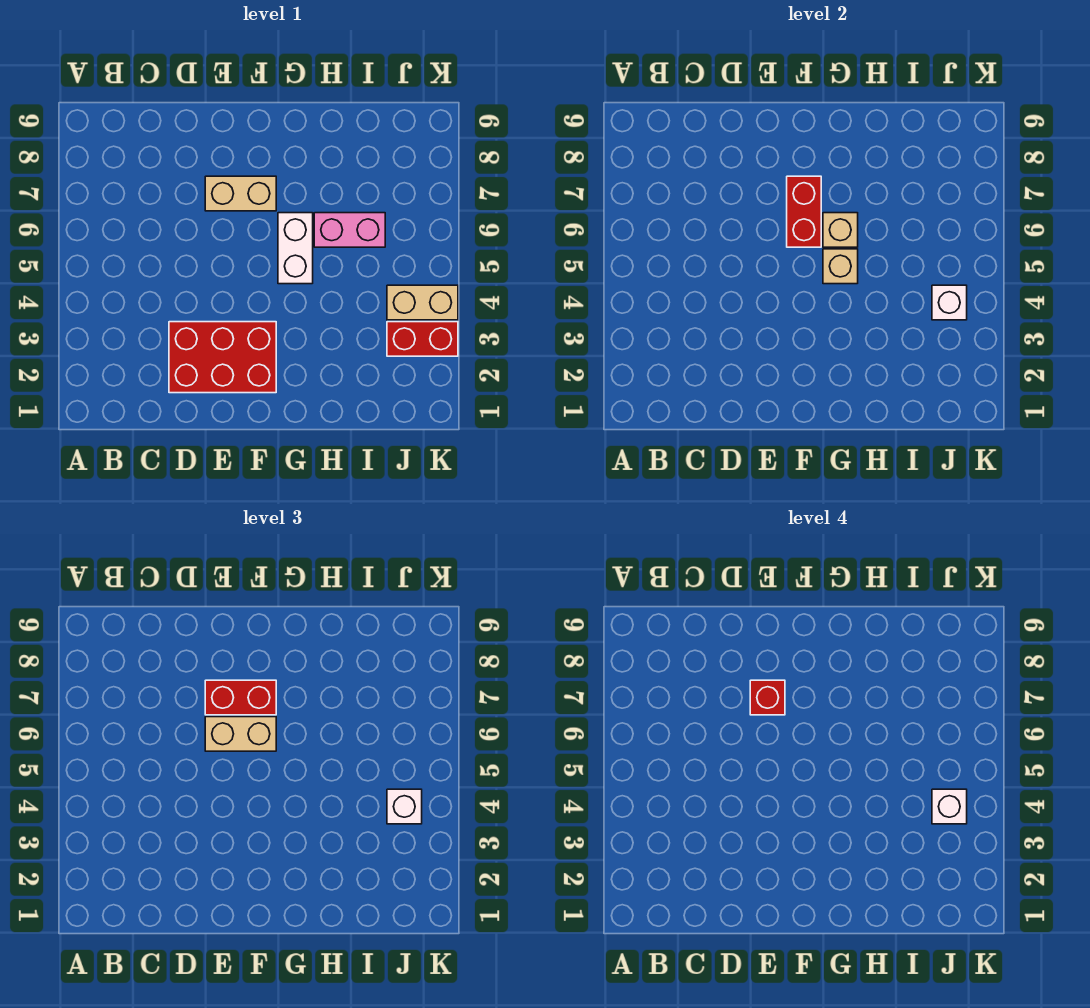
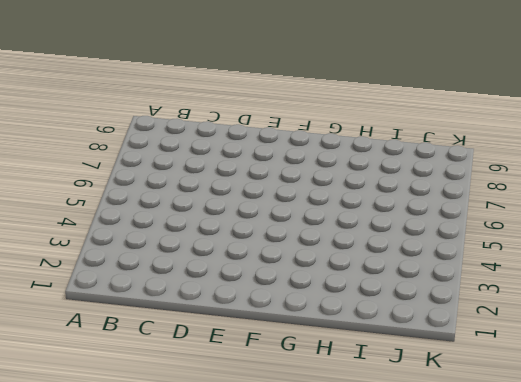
none -> red 2x3 brick [169,322,276,393]
none -> tan 1x2 brick [205,176,276,211]
none -> white 1x2 brick [278,213,313,284]

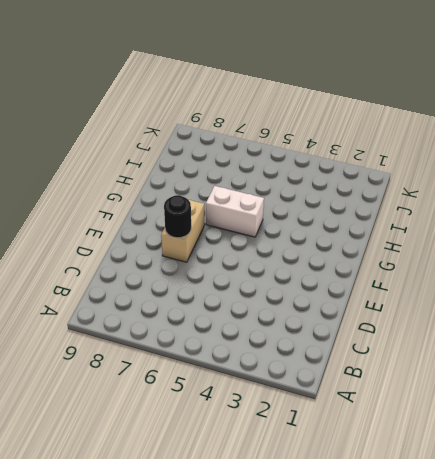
black 1x1 round brick [164,195,191,238] -> none
none -> red 2x3 brick [169,322,276,393]
none -> pink 1x2 brick [314,213,385,247]
none -> red 1x2 brick [387,322,458,356]

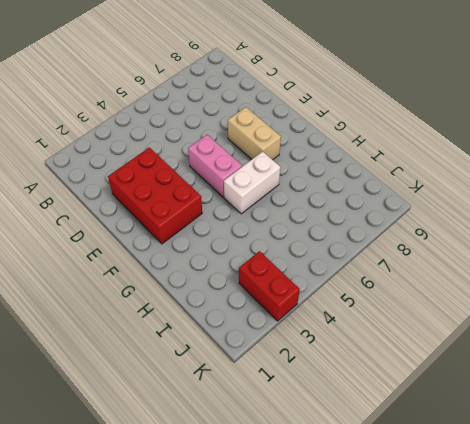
pink 1x2 brick [188,135,242,197] -> pink 1x2 brick moved to [314,213,385,247]
none -> tan 1x2 brick [387,285,458,320]
none -> red 1x2 brick [787,176,821,247]
none -> tan 1x1 brick [823,249,858,284]

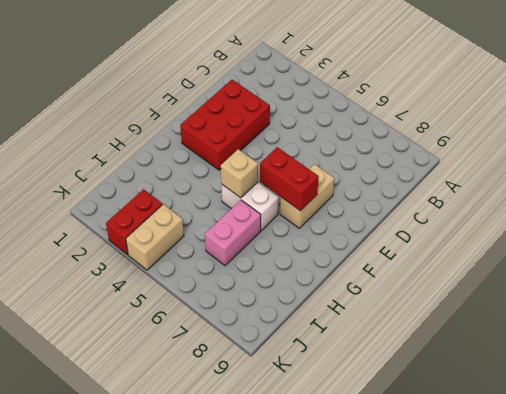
none -> tan 1x1 brick [823,213,858,247]
none -> white 1x1 brick [932,285,967,320]
none -> tan 1x2 brick [205,717,276,751]

